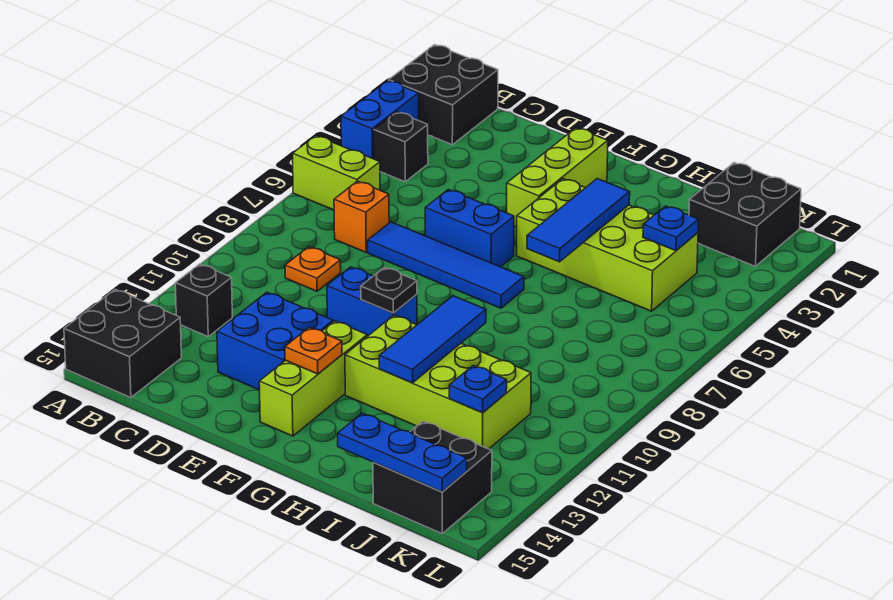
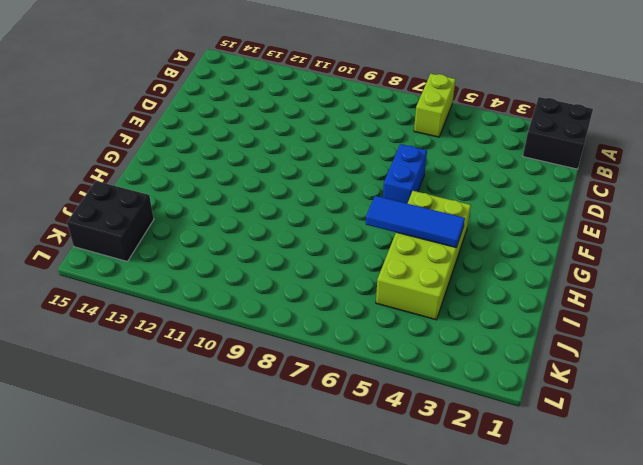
none -> blue 1x2 brick [341,81,419,159]
none -> black 2x2 brick [64,289,182,398]
none -> black 1x1 brick [374,112,428,182]

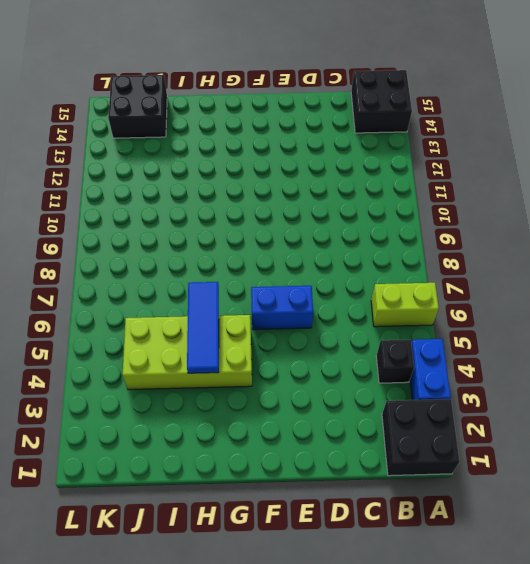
none -> black 1x1 brick [175,264,232,336]
none -> orange 1x1 brick [334,181,389,252]
none -> orange 1x1 plate [285,247,341,291]

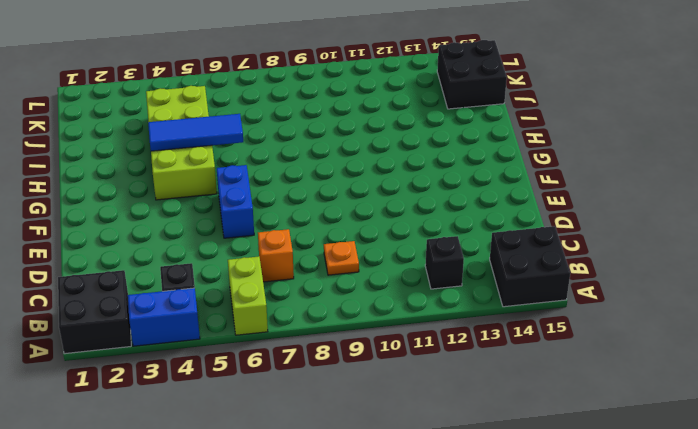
none -> blue 1x4 tile [368,222,524,308]
none -> blue 2x2 brick [217,292,333,390]
none -> blue 1x2 brick [327,267,417,336]

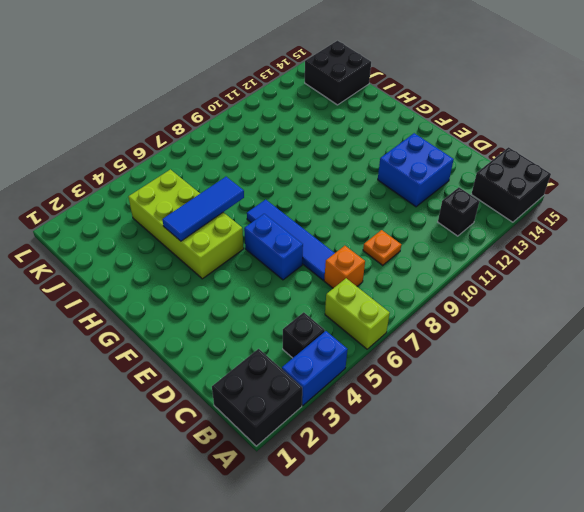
none -> blue 1x2 brick [327,267,417,336]
none -> lime 1x3 brick [507,128,608,227]
none -> lime 1x3 brick [259,321,367,436]

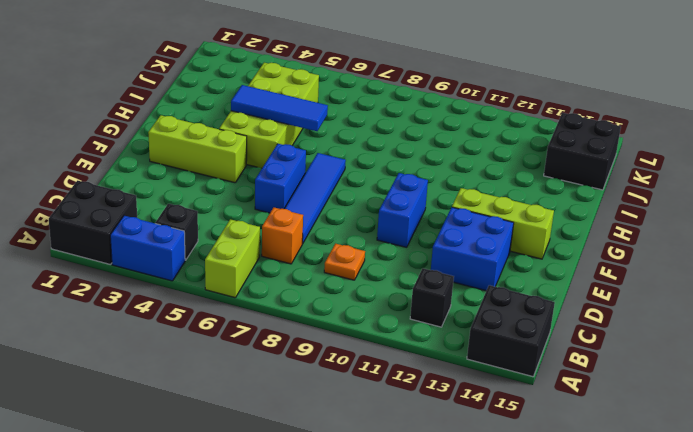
none -> lime 2x4 brick [345,315,531,449]
none -> black 2x2 brick [689,163,801,266]
none -> black 1x1 plate [361,267,417,313]

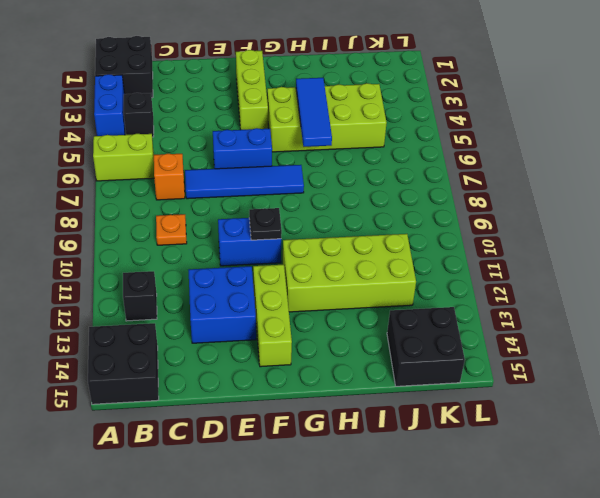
none -> black 2x2 brick [689,163,801,266]
none -> orange 1x1 plate [285,327,342,374]
none -> blue 1x3 tile [379,296,486,383]

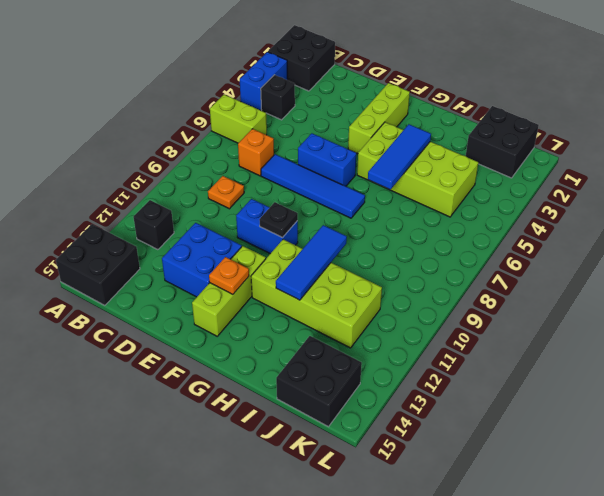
none -> blue 1x3 plate [338,413,467,492]
none -> blue 1x1 plate [643,206,698,251]
none -> blue 1x1 plate [449,366,507,413]

